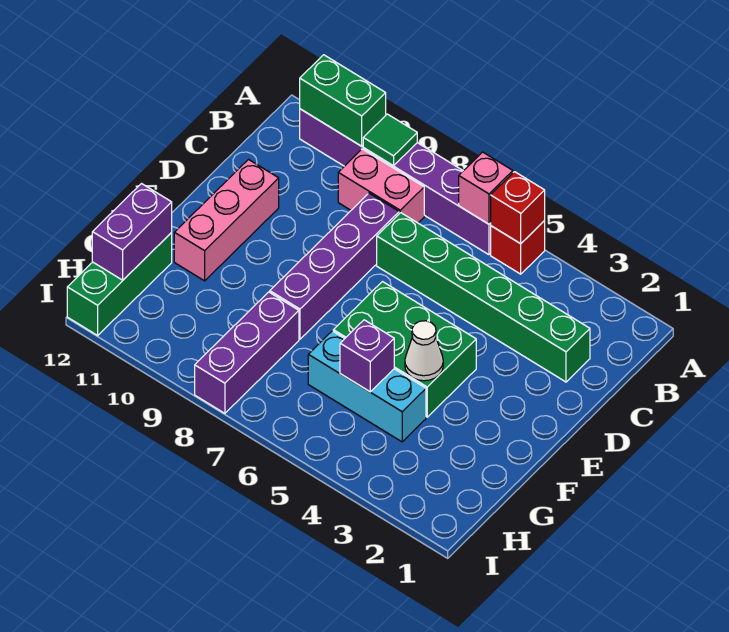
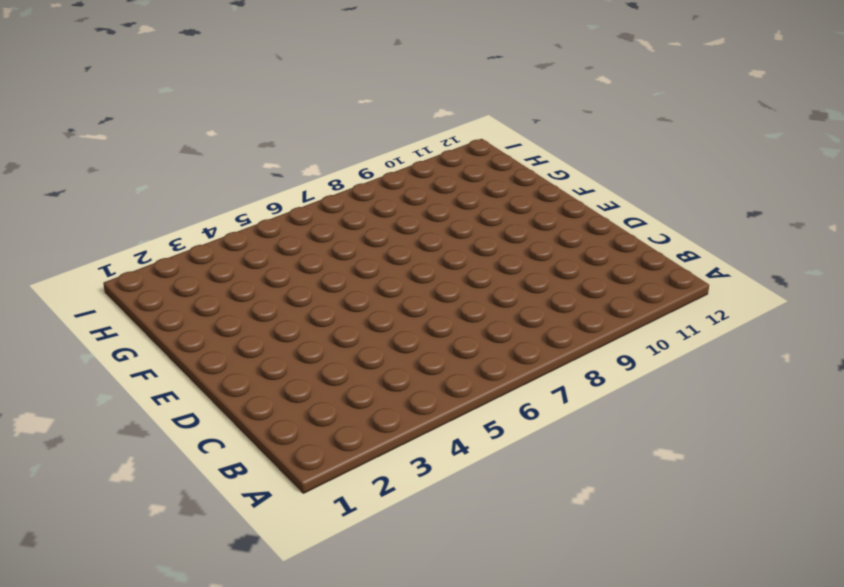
none -> red 1x1 brick [491,221,545,274]
none -> purple 1x6 brick [300,109,491,255]
none -> pink 1x2 brick [338,149,424,223]

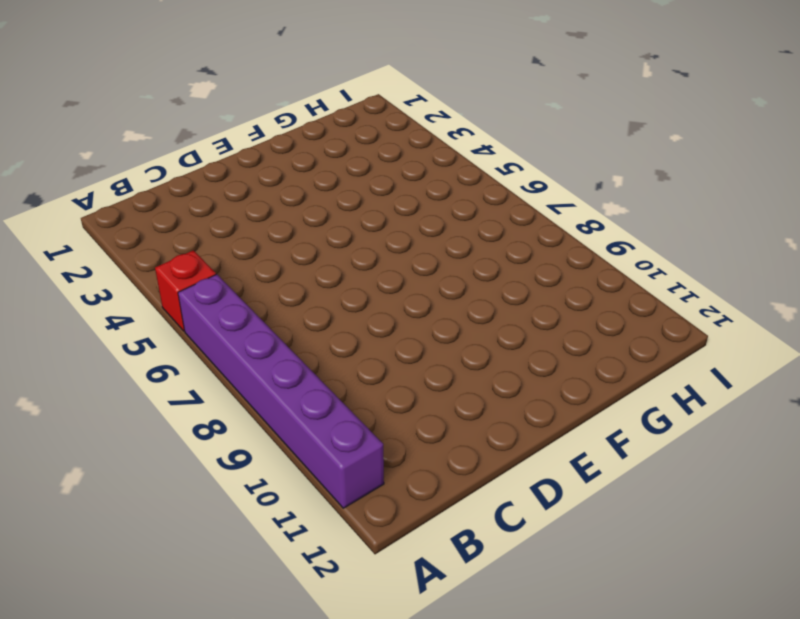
none -> pink 1x2 brick [338,149,424,223]
none -> green 1x6 brick [377,213,590,382]
none -> purple 1x4 brick [270,193,399,339]

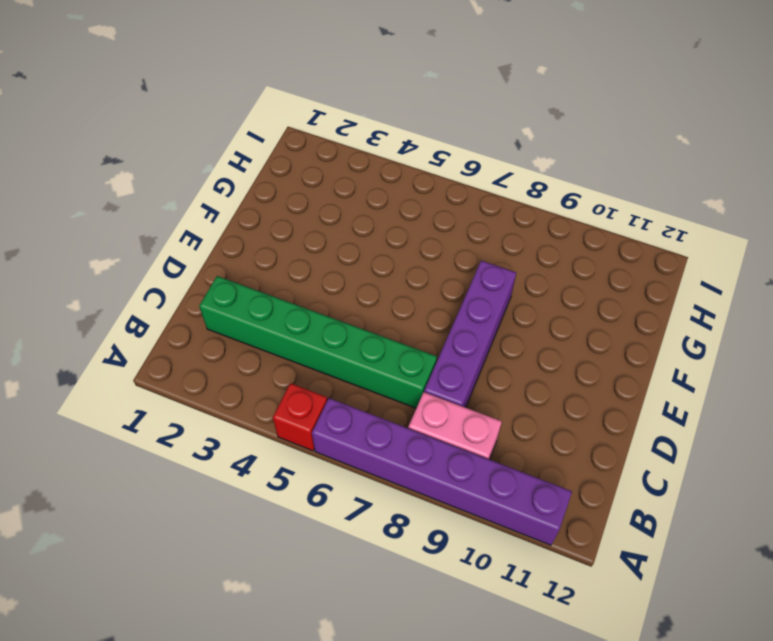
none -> pink 1x3 brick [174,160,279,281]
none -> green 2x3 brick [333,282,476,417]
none -> cyan 1x3 brick [308,331,426,442]

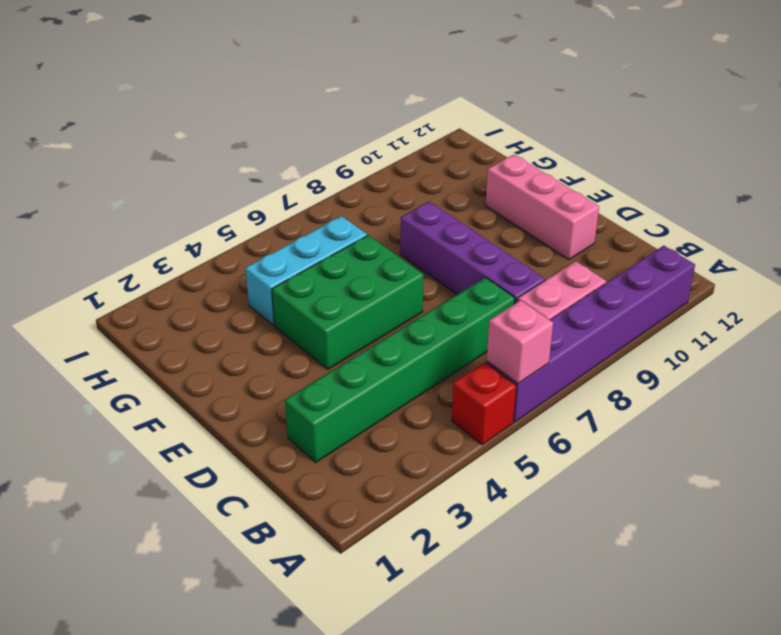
none -> purple 1x3 brick [195,292,299,413]
none -> green 1x3 brick [67,233,172,335]
none -> red 1x1 brick [491,172,545,244]

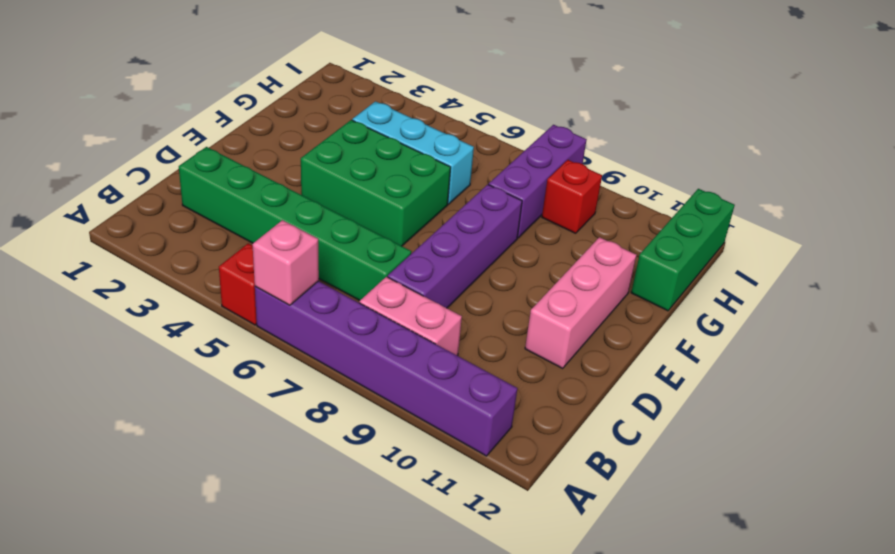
red 1x1 brick [542,160,602,233] -> red 1x1 brick moved to [491,172,545,244]
none -> green 1x1 tile [363,114,417,166]
none -> green 1x2 brick [300,55,386,146]
none -> white 1x1 cone [405,321,443,381]

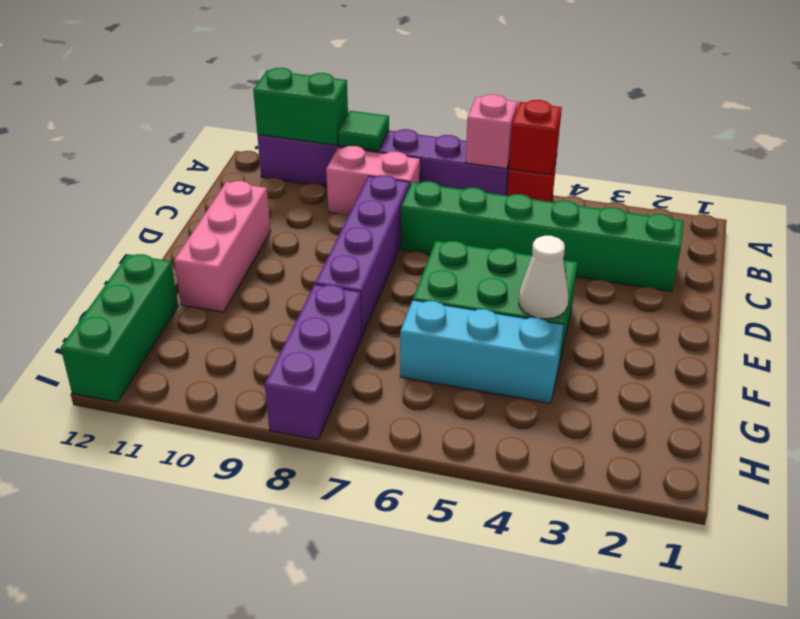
none -> purple 1x1 brick [340,320,394,392]
none -> purple 1x2 brick [92,184,172,280]

